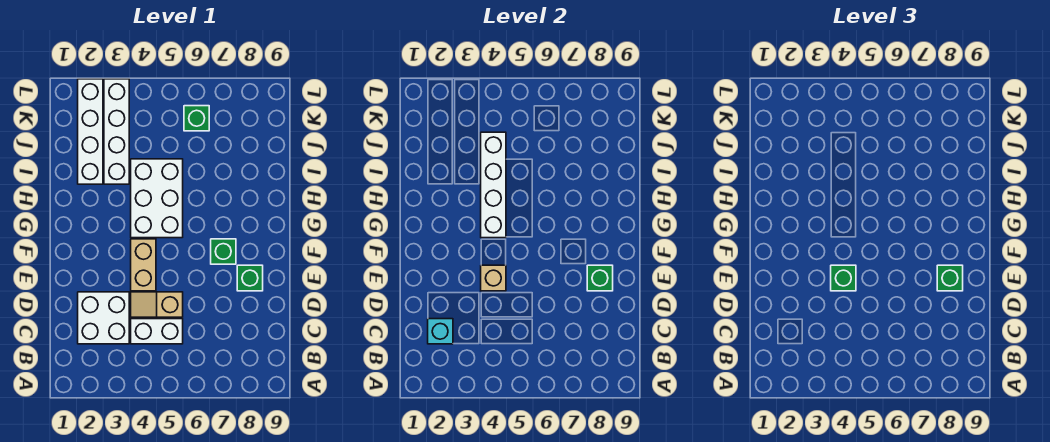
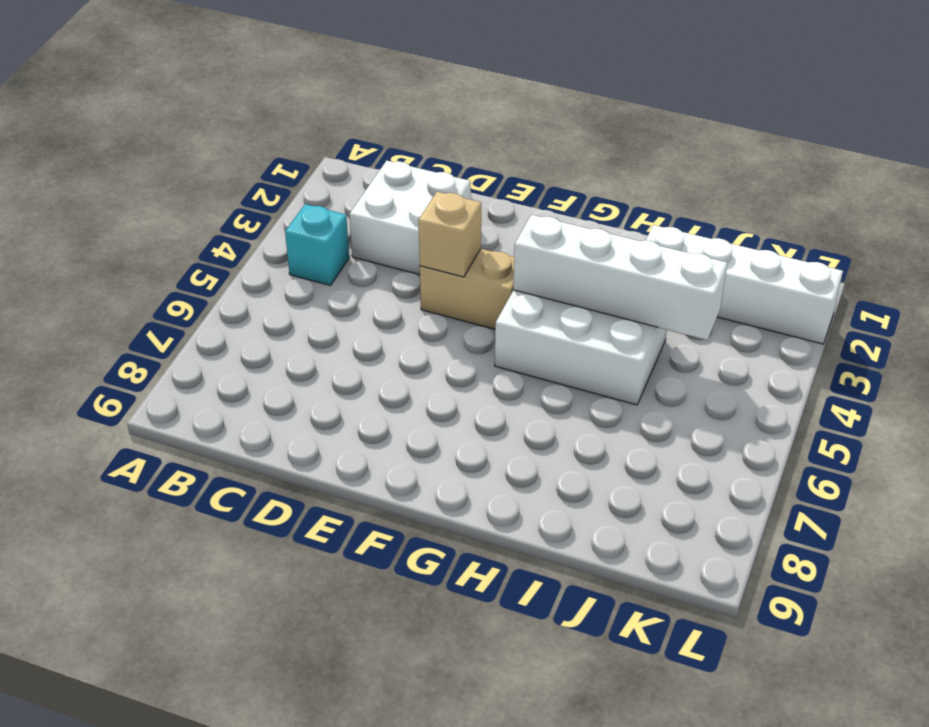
cyan 1x1 brick [285,204,349,285] -> cyan 1x1 brick moved to [428,319,453,344]
none -> white 1x2 brick [131,319,183,344]
none -> tan 1x2 slope [131,292,183,317]
none -> green 1x1 brick [237,265,263,291]

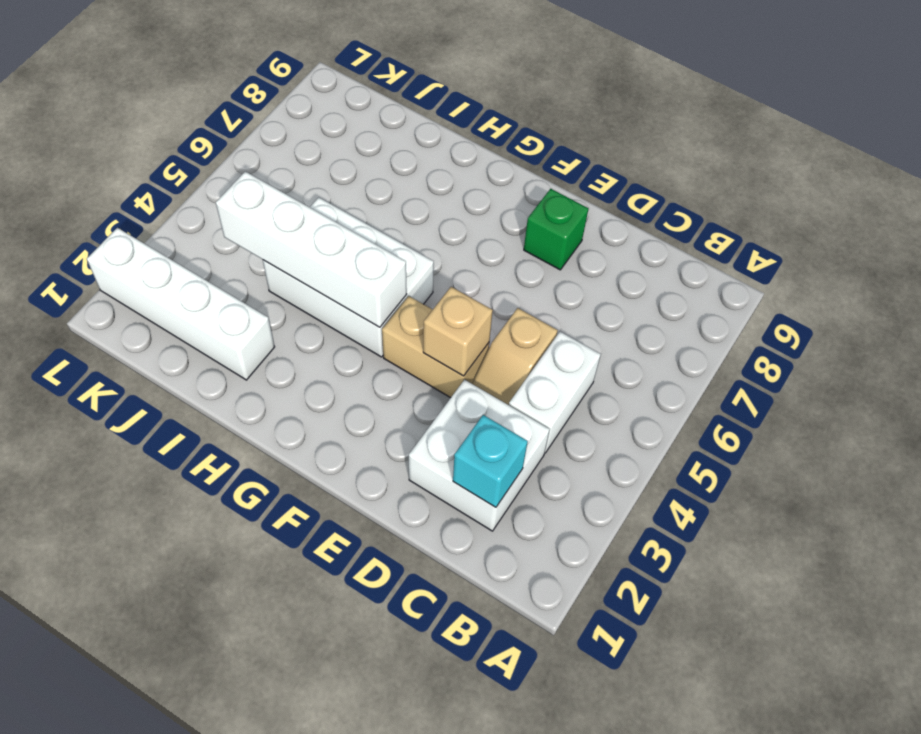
none -> green 1x1 brick [211,239,236,264]
none -> white 1x4 brick [104,79,129,184]
none -> green 1x1 brick [184,106,209,131]

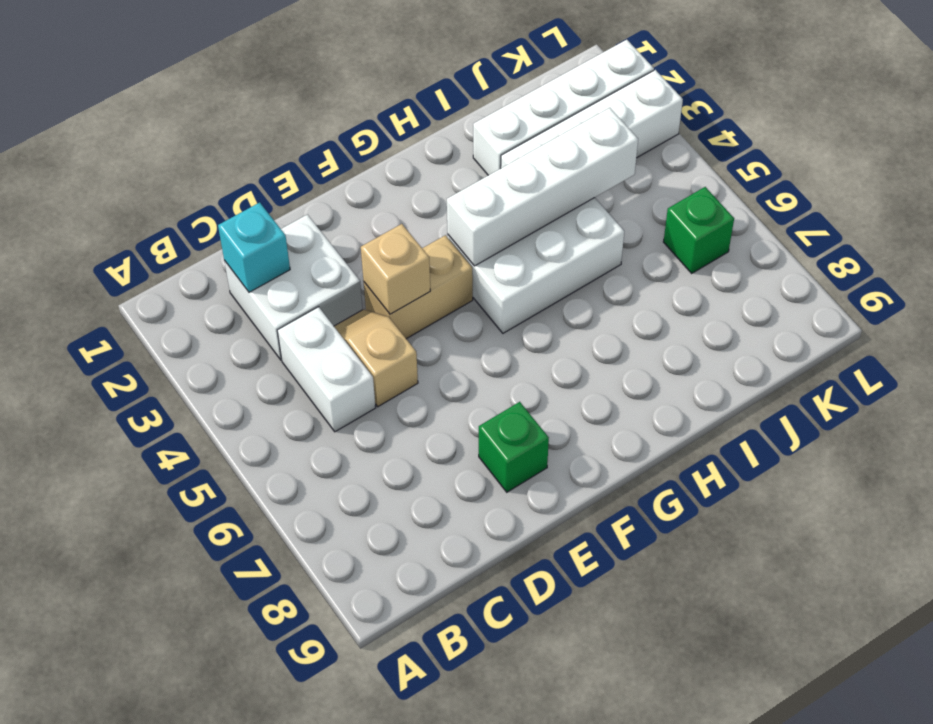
none -> green 1x1 brick [211,239,236,264]
none -> green 1x1 brick [587,265,613,291]
none -> green 1x1 brick [831,265,856,291]

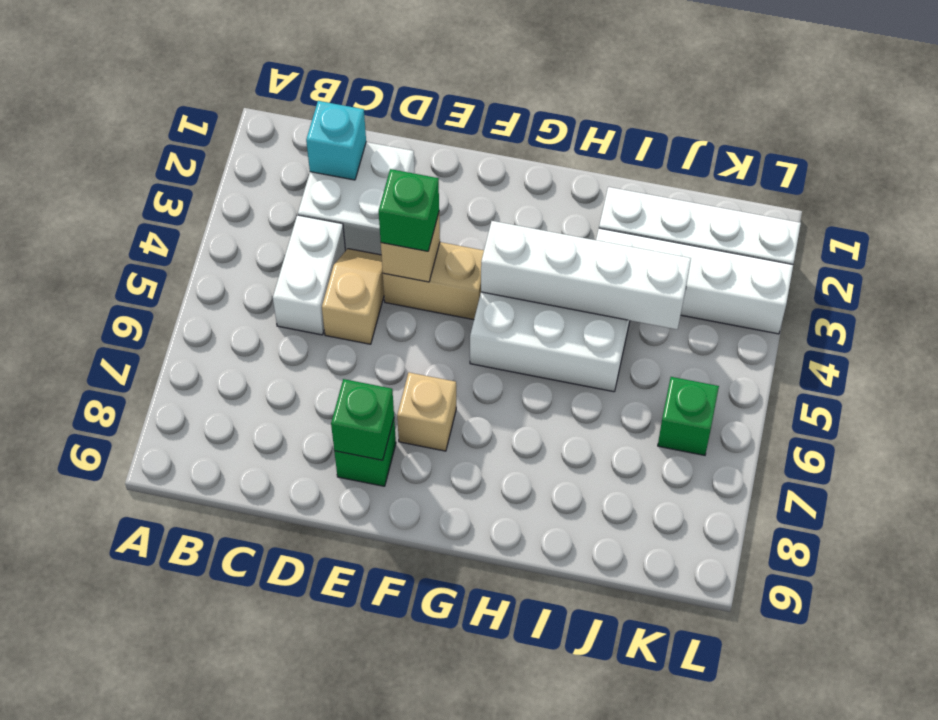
tan 1x1 brick [397,373,456,451] -> green 1x1 brick [211,239,236,264]
none -> green 1x1 brick [937,265,963,291]

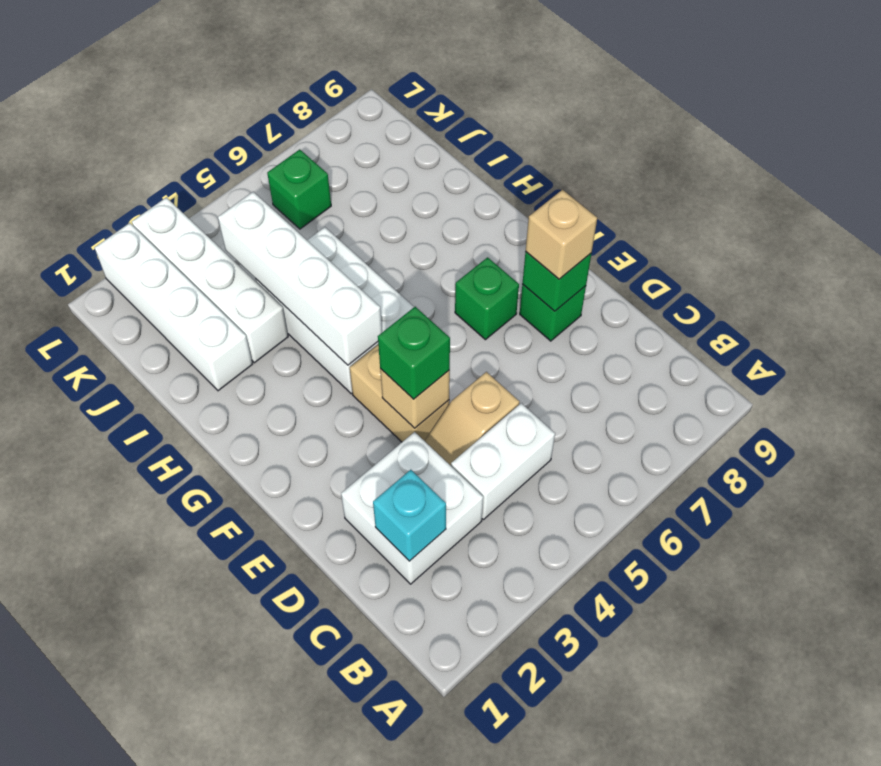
tan 1x1 brick [526,190,597,279] -> green 1x1 brick [937,265,963,291]

